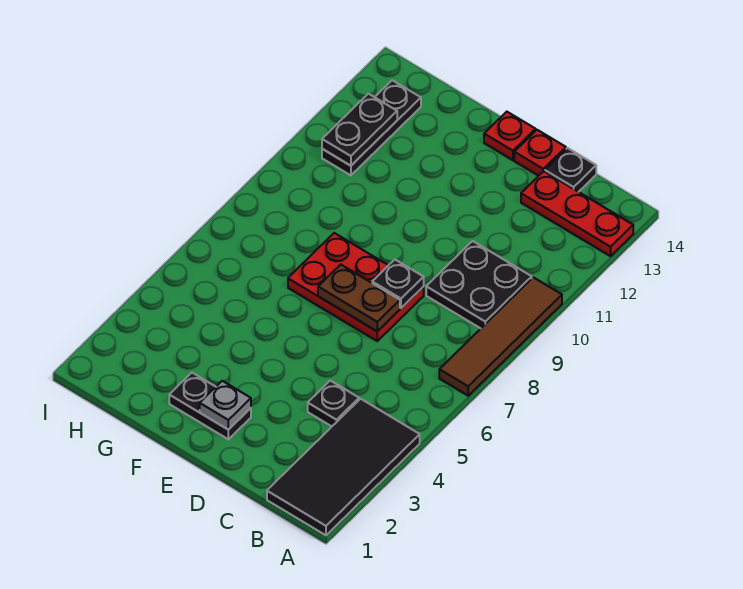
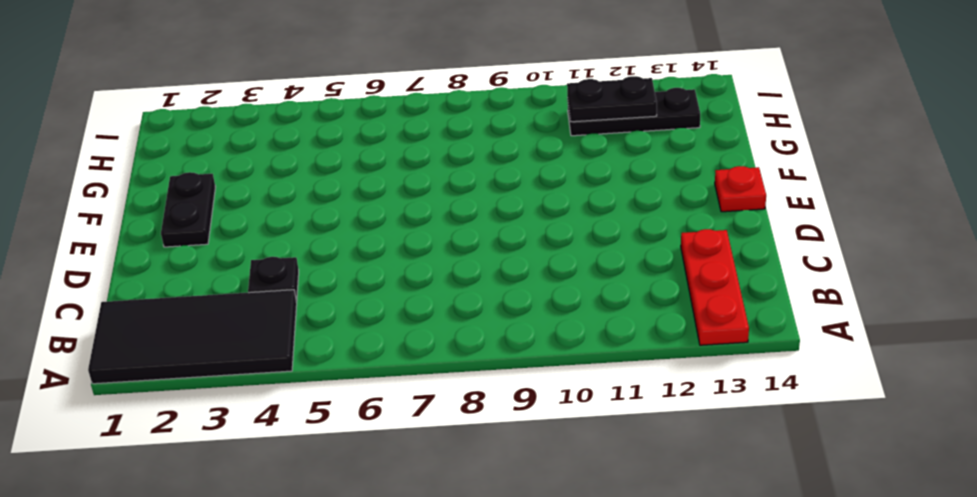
none -> brown 1x4 tile [439,277,562,396]
none -> black 2x2 plate [426,241,532,328]
none -> black 1x1 plate [545,148,596,192]

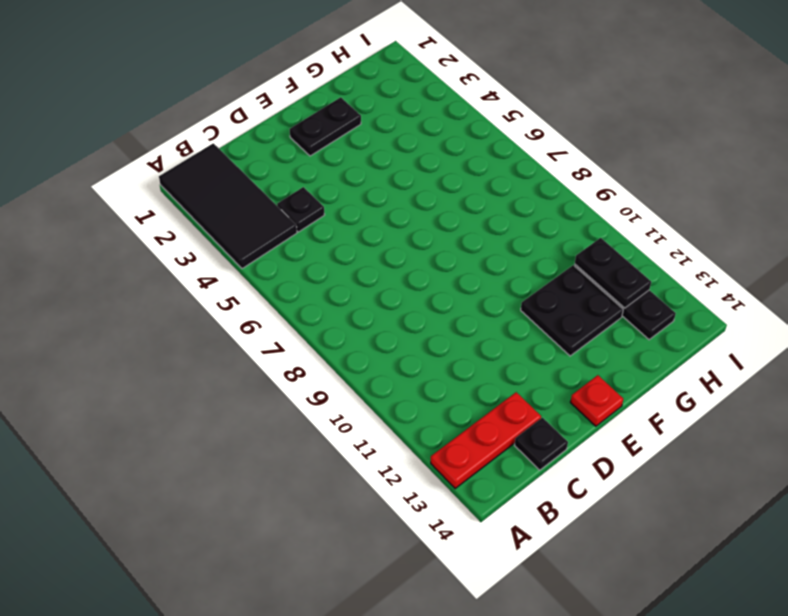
black 2x2 plate [521,265,623,356] -> black 2x2 plate moved to [426,241,532,328]
none -> brown 1x4 tile [439,277,562,396]
none -> red 2x3 plate [288,233,424,341]
none -> red 1x1 plate [514,130,566,176]

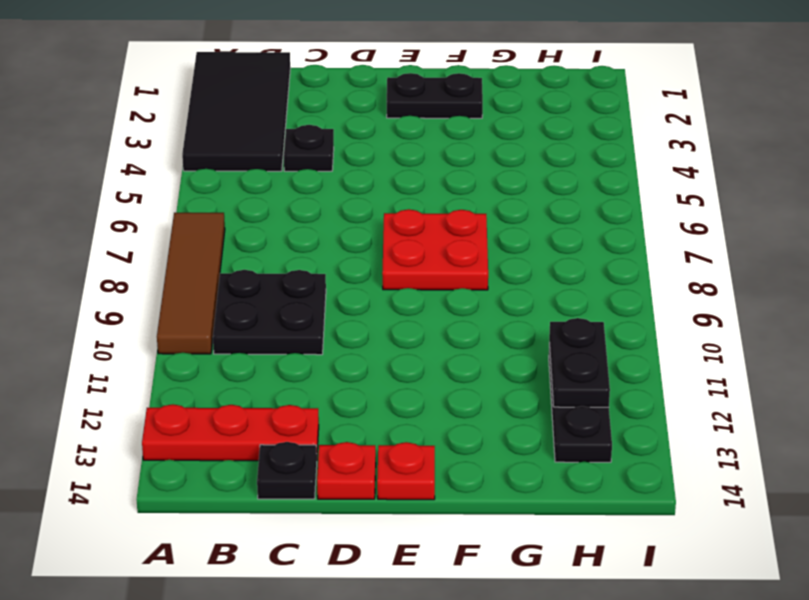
red 2x2 plate [382,209,488,290] -> red 2x3 plate [288,233,424,341]
none -> brown 1x2 plate [318,265,400,331]
none -> black 1x1 plate [372,260,424,308]
none -> grey 1x1 plate [200,381,251,430]

